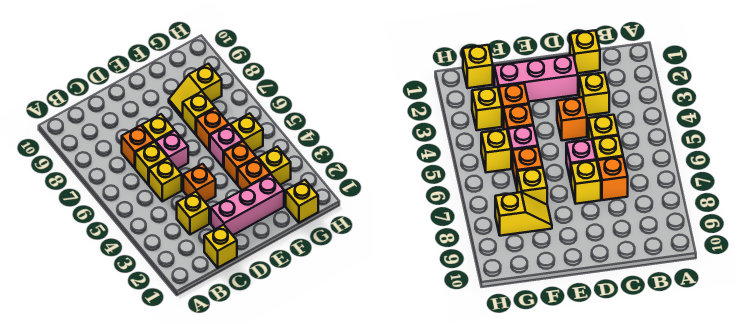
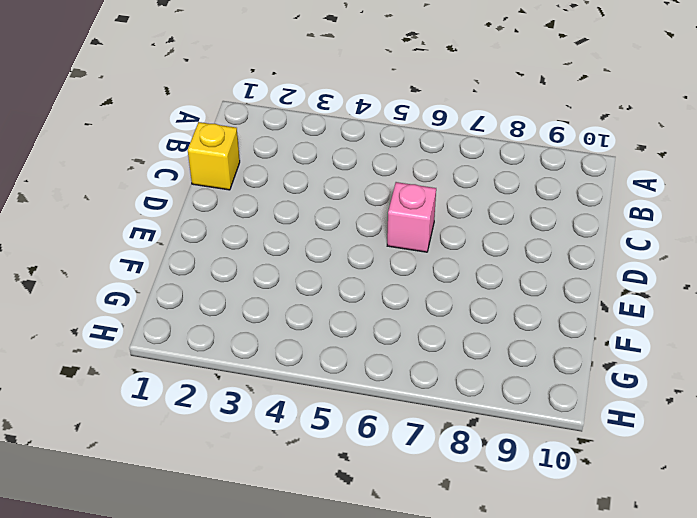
none -> yellow 1x1 brick [177,192,209,235]
none -> yellow 1x1 brick [149,158,182,201]
none -> yellow 1x1 brick [135,142,168,185]

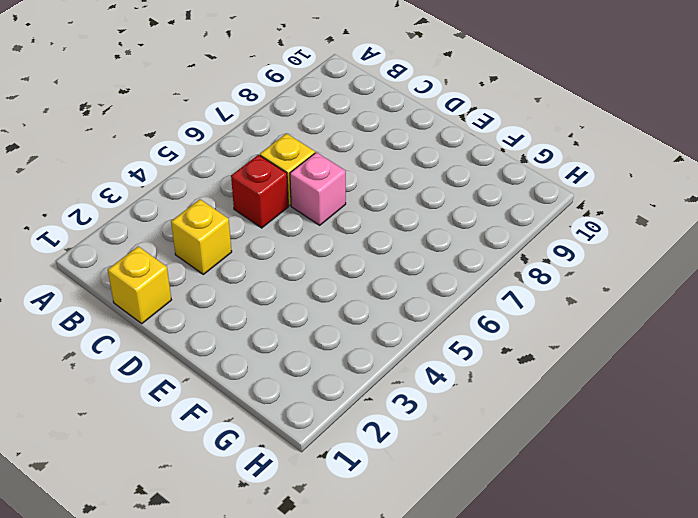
red 1x1 brick [231,155,288,228] -> yellow 1x1 brick [149,158,182,201]
none -> orange 1x1 brick [122,125,154,168]
none -> pink 1x3 brick [211,174,284,235]
none -> orange 1x1 brick [183,164,216,202]

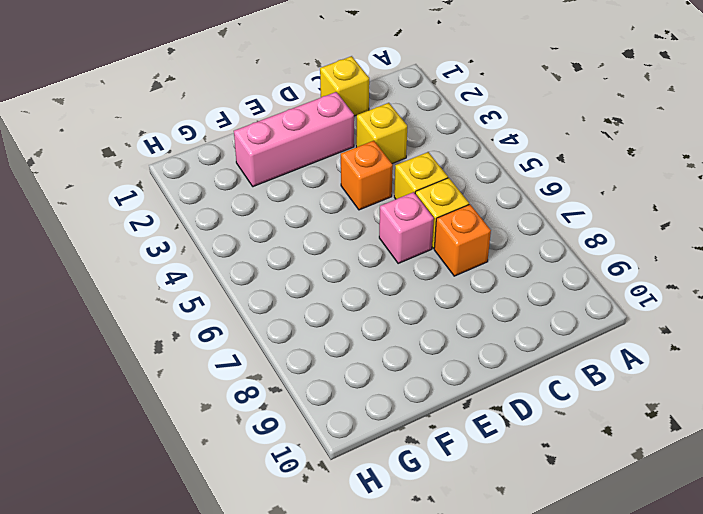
none -> yellow 1x1 brick [142,114,174,143]
none -> orange 1x1 brick [238,158,270,190]
none -> orange 1x1 brick [224,141,256,184]

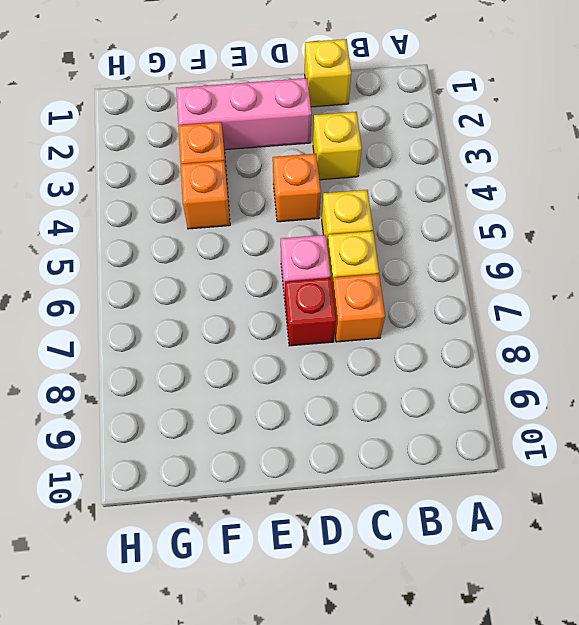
red 1x1 brick [285,278,336,346] -> yellow 1x1 brick [142,114,174,143]
none -> pink 1x1 brick [210,125,243,168]
none -> orange 1x1 brick [196,108,229,151]
none -> yellow 1x1 brick [183,92,215,134]

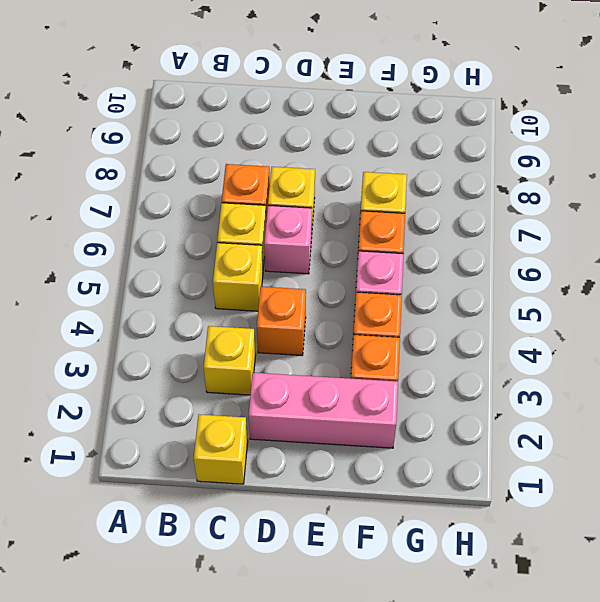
none -> yellow 1x2 slope [169,64,222,118]
none -> yellow 1x1 brick [286,180,318,223]
none -> yellow 1x1 brick [258,147,291,185]

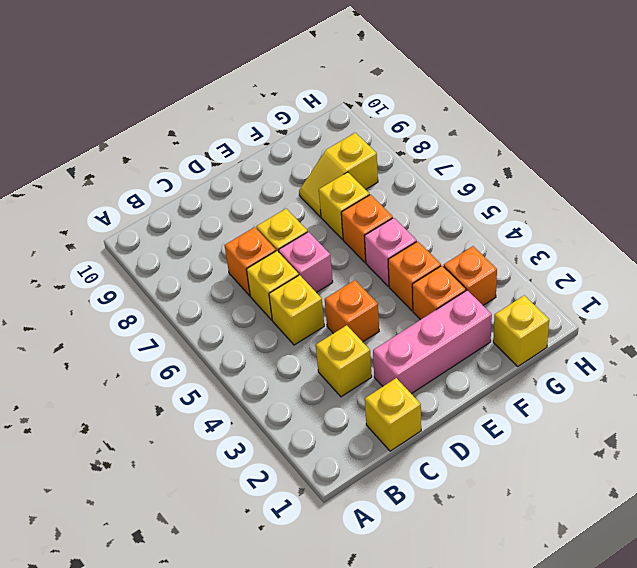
orange 1x1 brick [444,246,497,305] -> yellow 1x1 brick [258,147,291,185]
none -> yellow 1x1 brick [230,113,263,152]

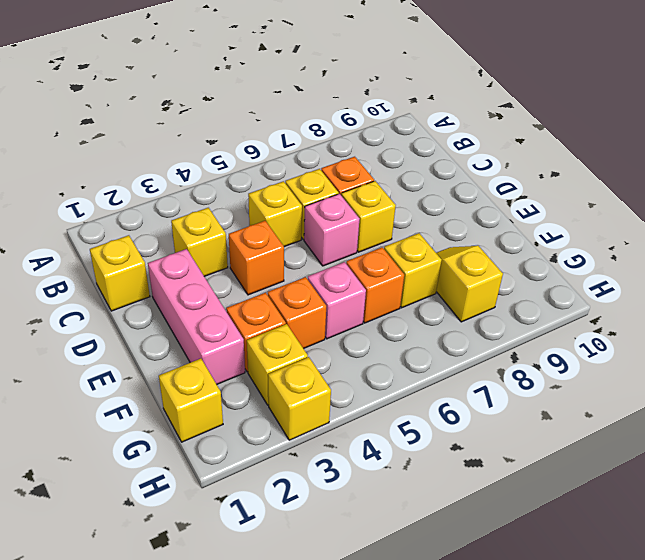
yellow 1x1 brick [268,357,331,440] -> yellow 1x1 brick moved to [230,113,263,152]

